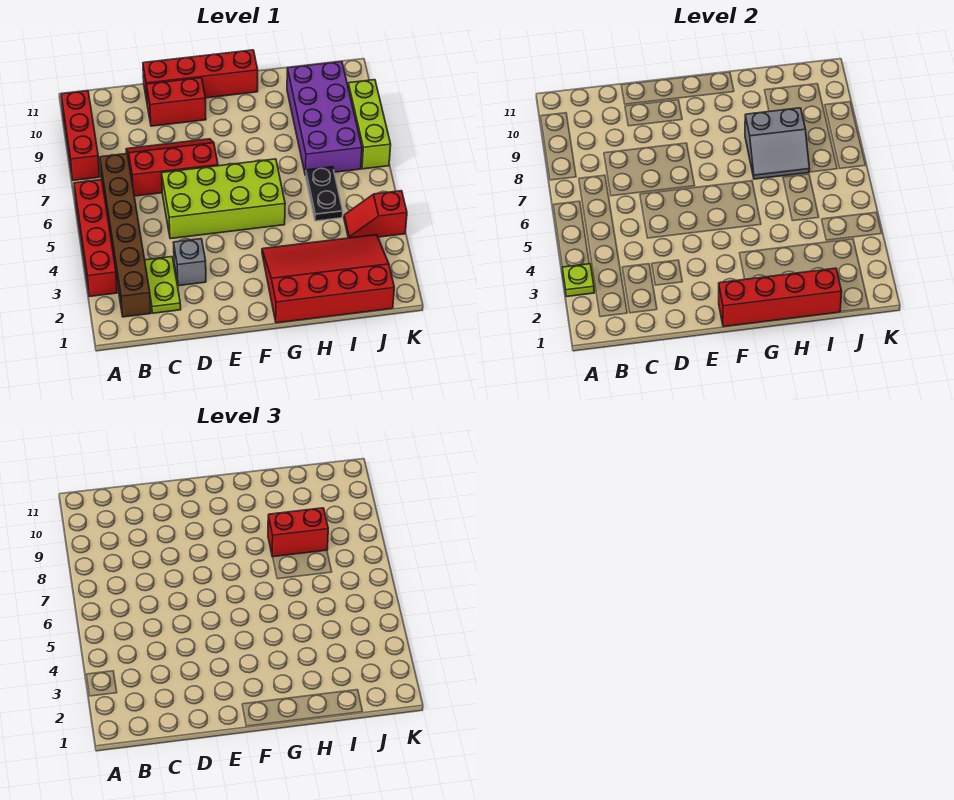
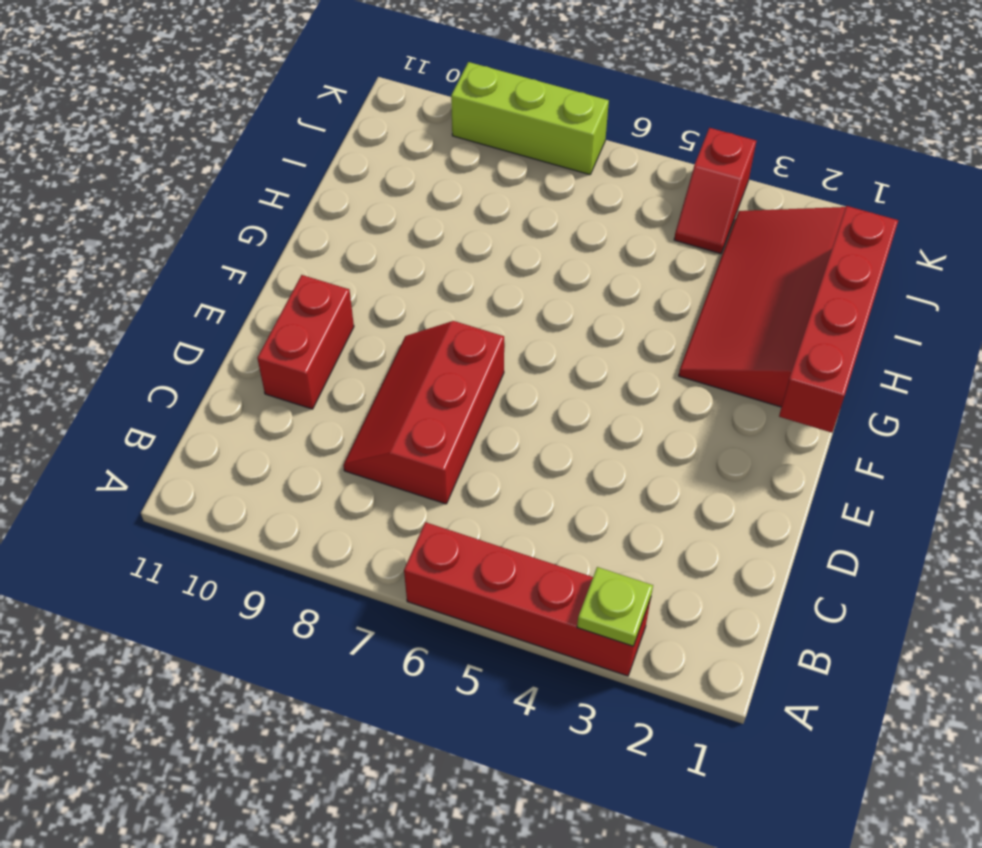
none -> red 1x3 brick [61,91,100,180]
none -> brown 1x6 brick [100,154,151,317]
none -> lime 1x2 plate [145,257,181,313]

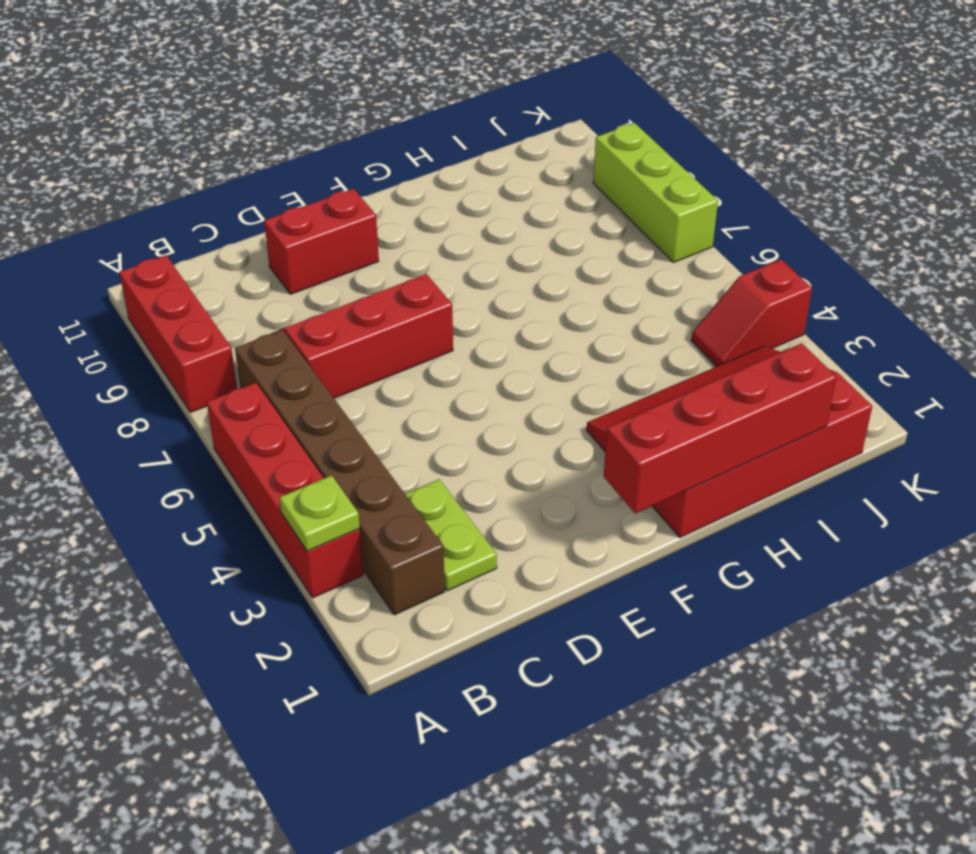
none -> grey 1x1 brick [173,239,206,286]
none -> lime 2x4 brick [162,159,285,239]
none -> red 1x4 brick [143,50,258,100]

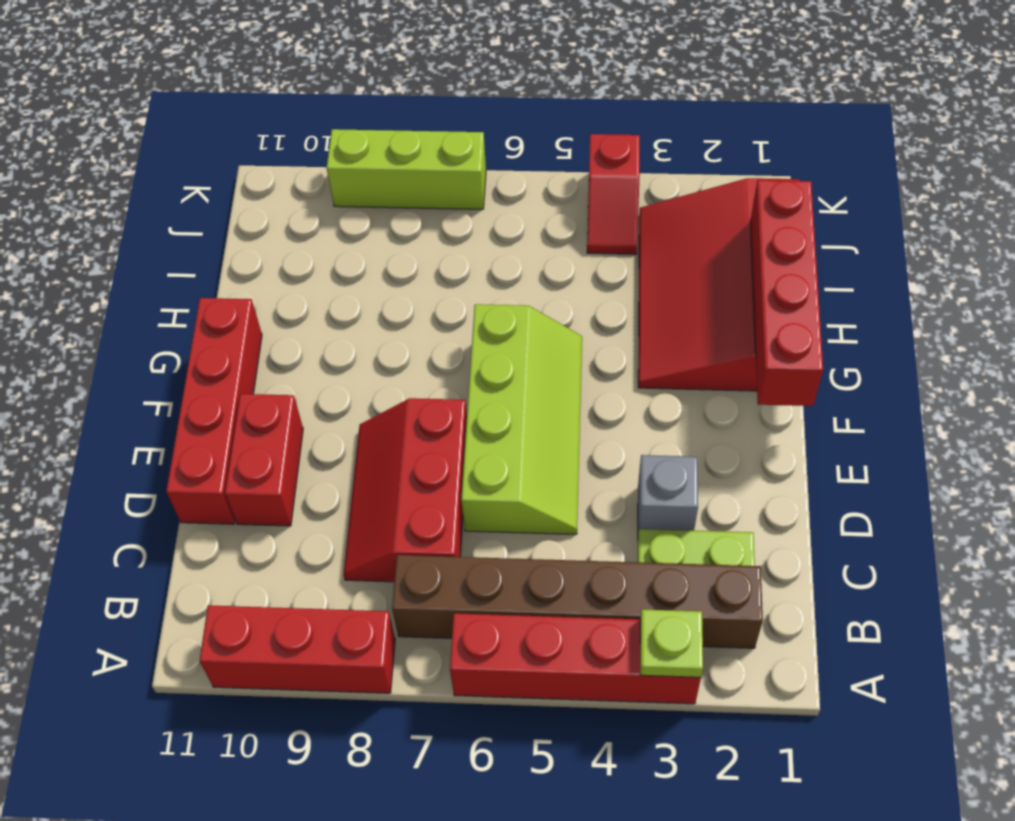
lime 2x4 slope [461,304,582,534] -> lime 2x4 brick [162,159,285,239]
none -> black 1x2 plate [305,167,343,221]
none -> purple 2x4 brick [287,62,362,175]
none -> grey 2x2 slope [745,108,810,179]

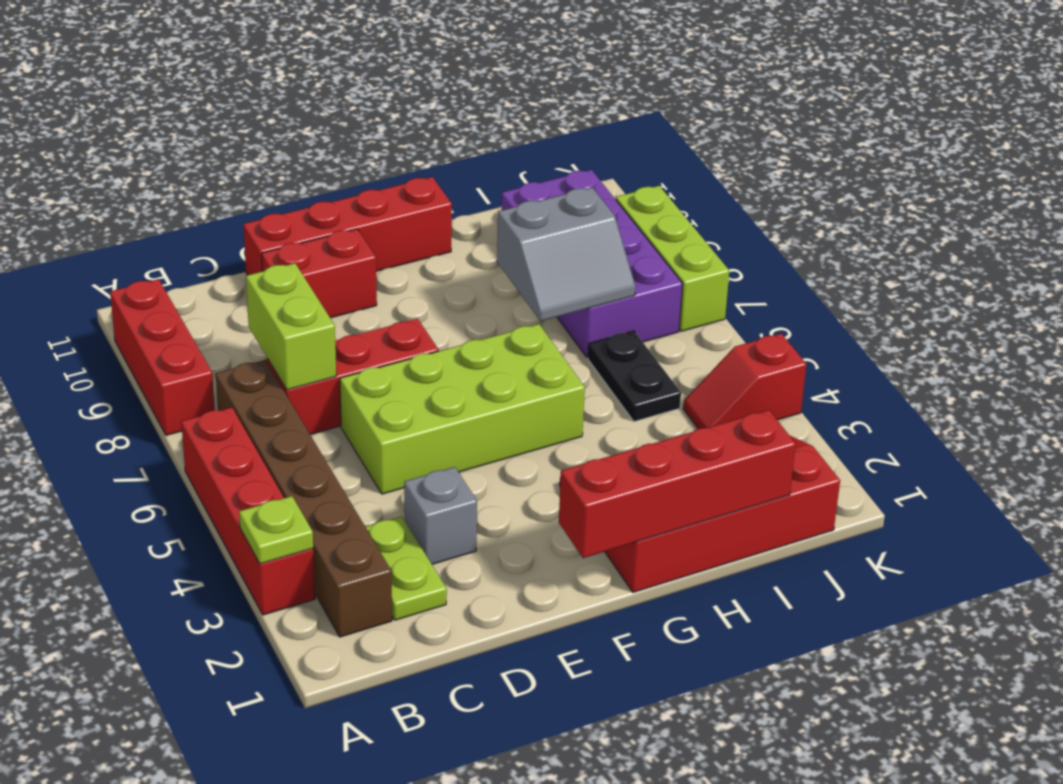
lime 1x2 brick [246,263,336,390] -> none
none -> red 1x2 brick [268,508,328,557]

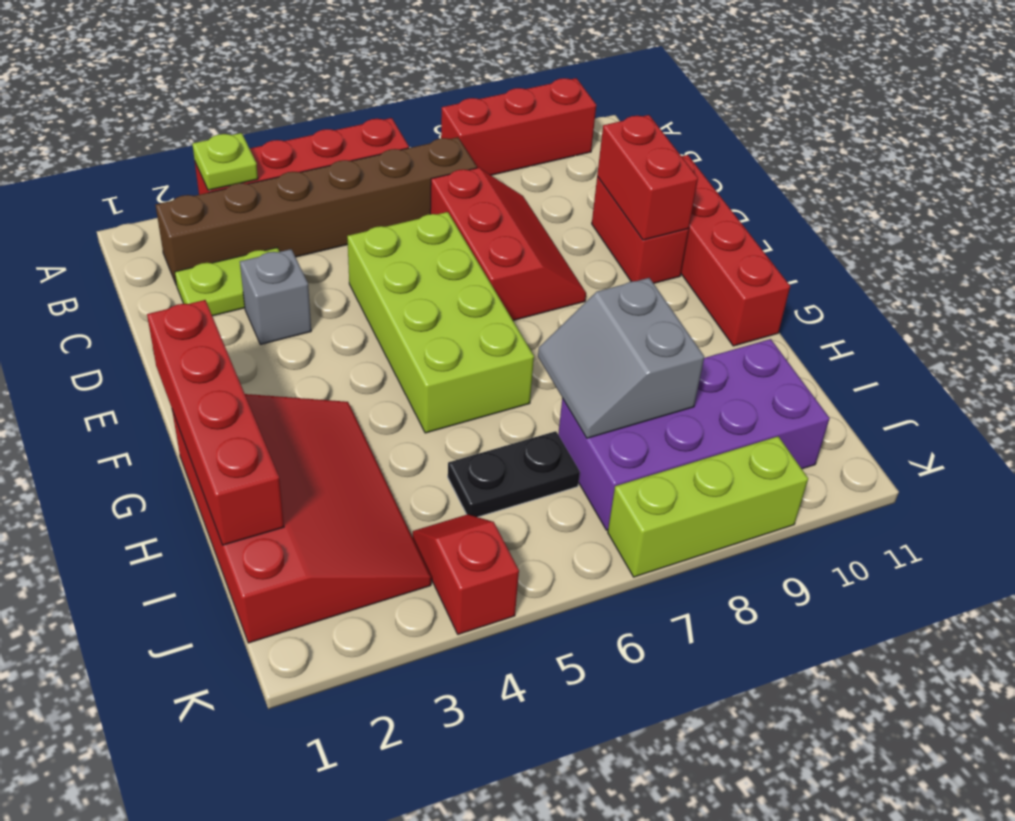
red 1x2 brick [597,115,698,240] -> red 1x2 brick moved to [268,508,328,557]

